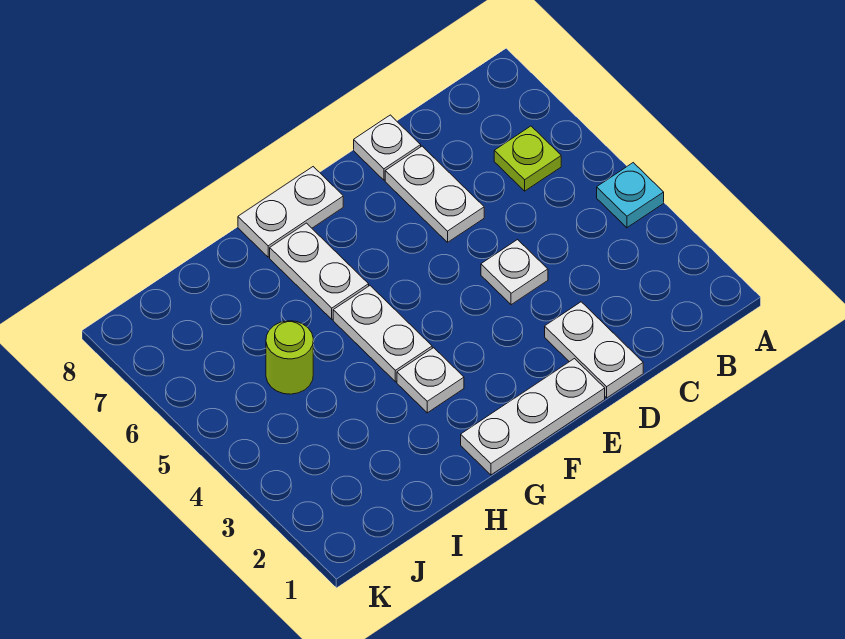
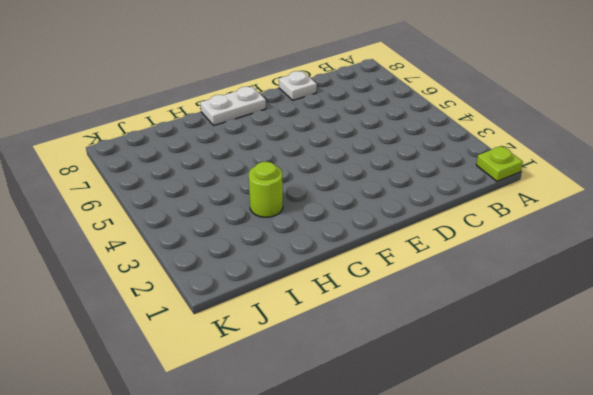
lime 1x1 plate [476,146,523,181] -> lime 1x1 plate moved to [494,126,561,191]
lime 1x1 round brick [249,162,283,217] -> lime 1x1 round brick moved to [266,321,313,394]
none -> cyan 1x1 plate [597,163,664,228]
none -> white 1x2 plate [545,302,643,398]
none -> white 1x1 plate [481,240,548,305]

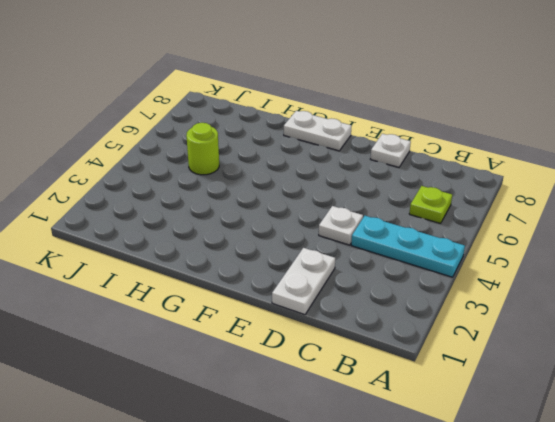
cyan 1x3 plate [351,216,465,277] -> cyan 1x1 plate [597,163,664,228]
none -> white 1x2 plate [385,146,484,242]
none -> white 1x3 plate [461,359,605,475]
none -> white 1x1 plate [397,348,464,413]

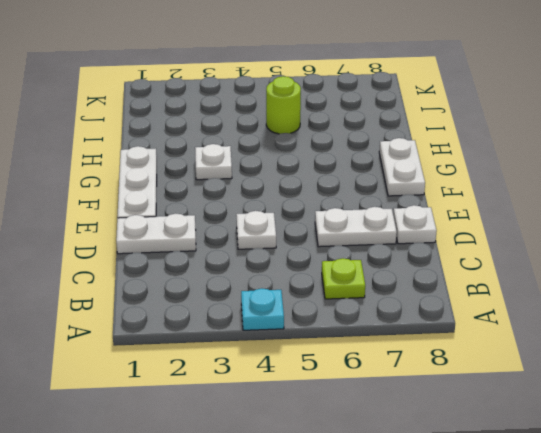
none -> white 1x2 plate [333,286,432,382]
none -> white 1x2 plate [270,223,369,319]

